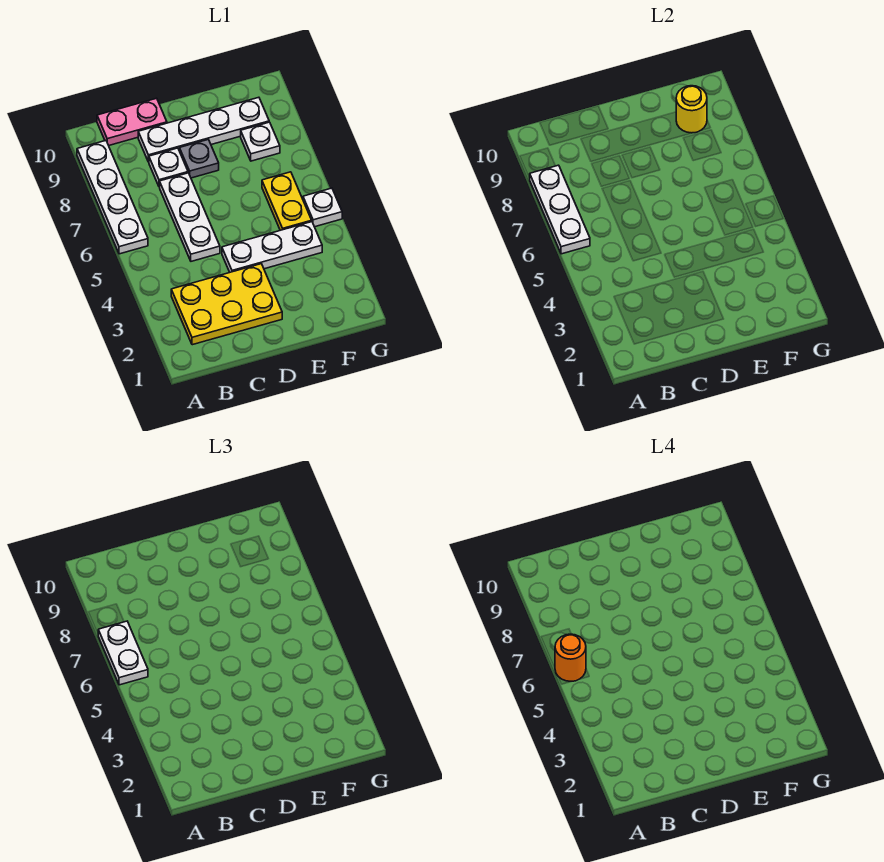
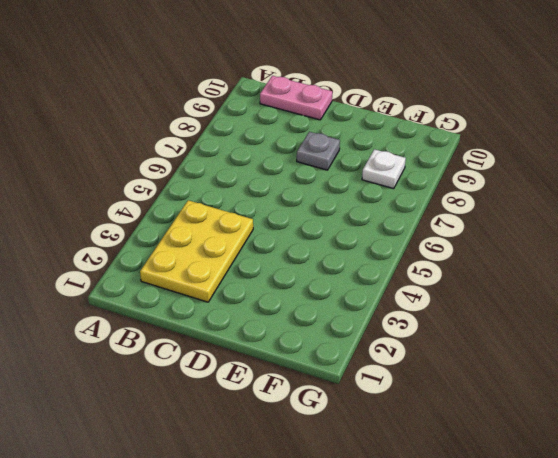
yellow 2x3 plate [140,200,253,302] -> yellow 2x3 plate turned to [171,264,282,345]
none -> white 1x4 plate [77,141,148,254]
none -> white 1x3 plate [160,173,220,261]
none -> white 1x1 plate [149,148,188,187]

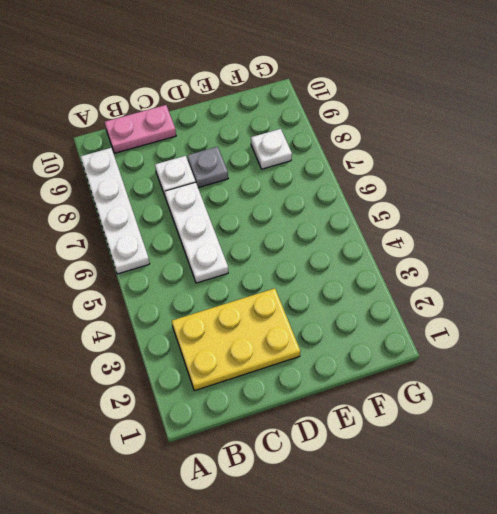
none -> white 1x4 plate [138,97,269,162]
none -> white 1x3 plate [222,222,322,272]
none -> yellow 1x2 plate [262,172,312,230]

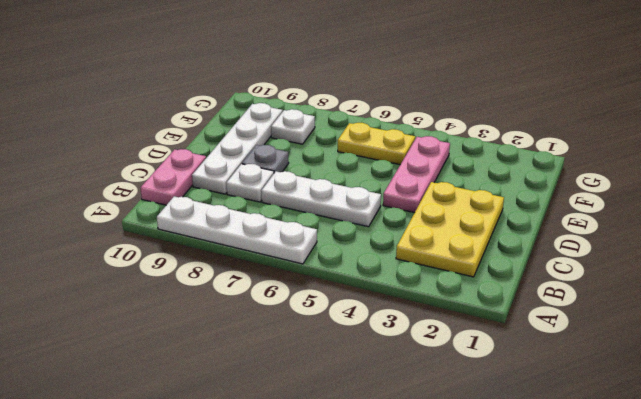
pink 1x3 plate [383,136,450,213] -> white 1x3 plate [222,222,322,272]
none -> white 1x1 plate [303,188,342,227]
none -> white 1x3 plate [529,165,590,254]
none -> yellow 1x1 round brick [676,86,707,133]

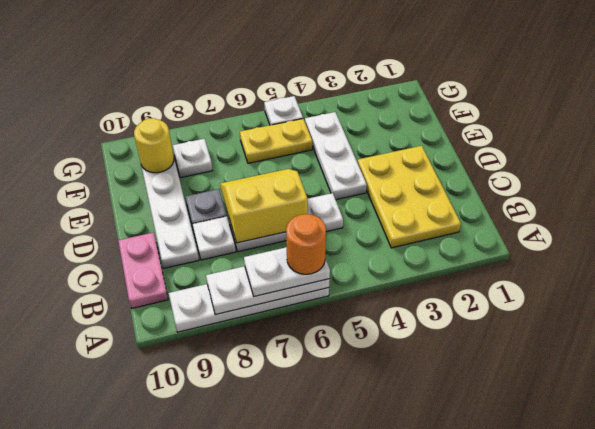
yellow 2x2 slope [220,169,308,243] -> none

